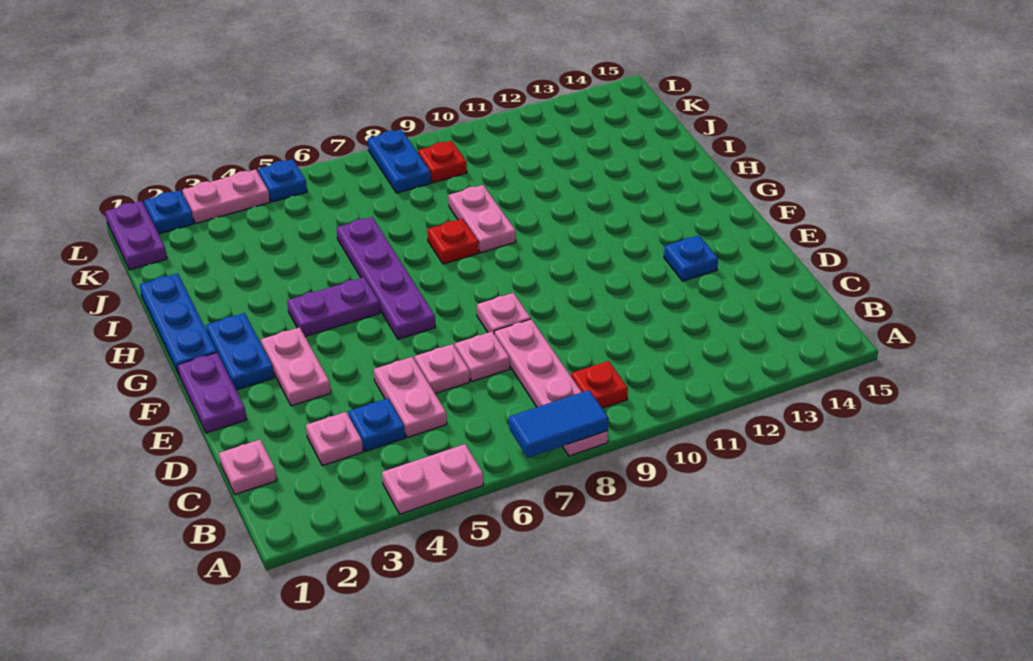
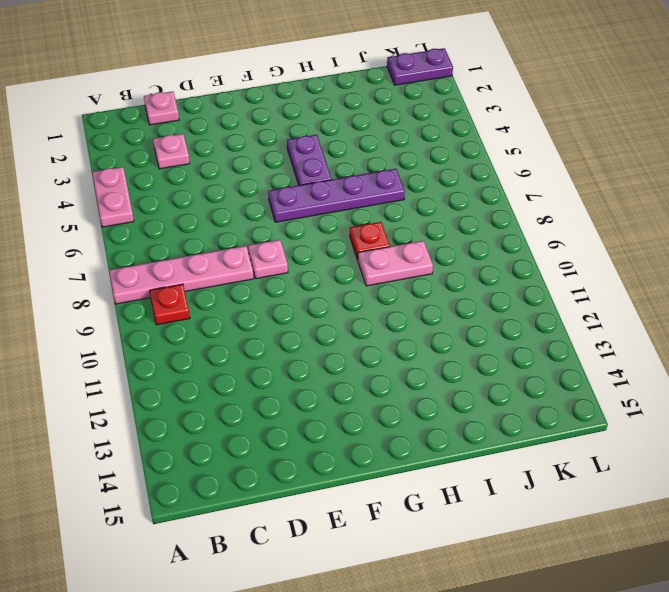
none -> blue 1x1 plate [348,398,405,451]
none -> pink 1x2 plate [374,357,447,437]
none -> pink 1x1 plate [415,344,470,394]

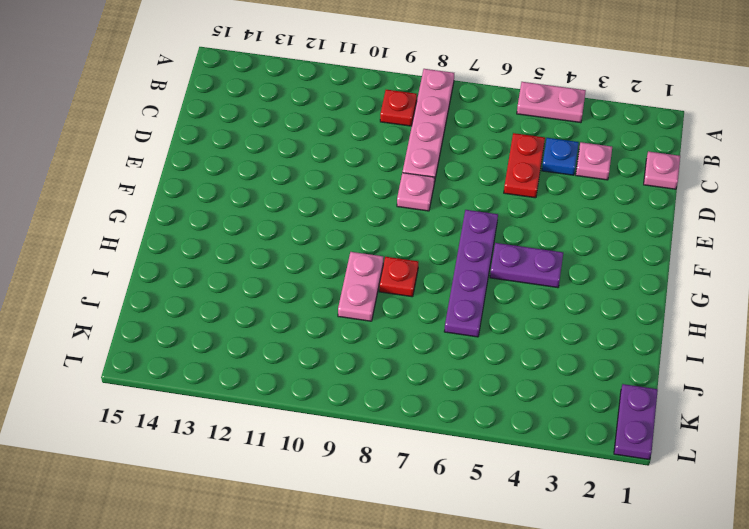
red 1x2 plate [504,133,545,198] -> pink 1x2 plate [374,357,447,437]
none -> pink 1x1 plate [415,344,470,394]
none -> pink 1x1 plate [455,331,510,382]
none -> purple 1x2 plate [177,353,247,433]

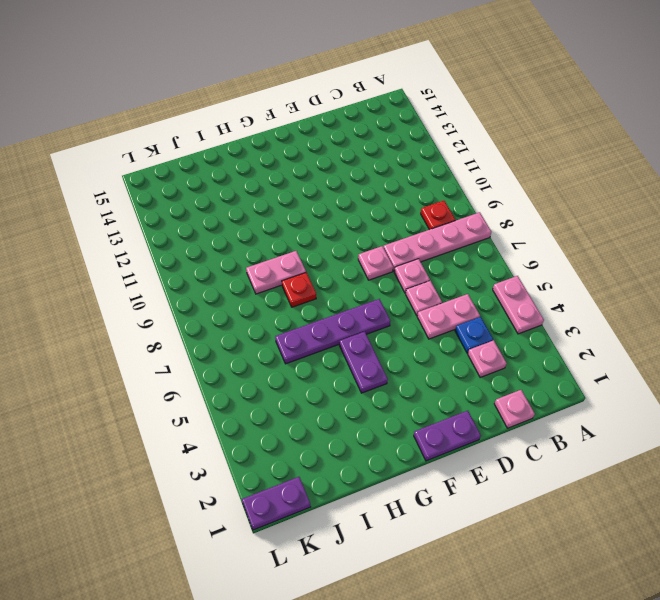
none -> pink 1x2 plate [261,327,331,406]
none -> blue 1x1 plate [664,235,718,281]
none -> blue 1x2 plate [206,313,274,390]

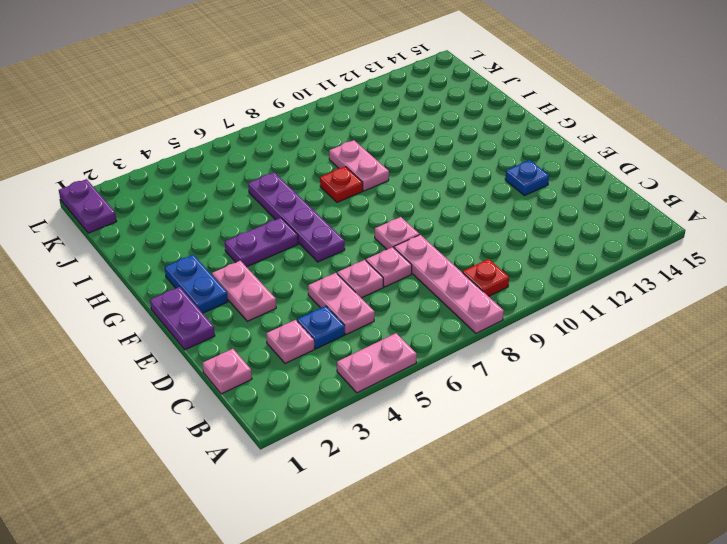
none -> blue 1x3 plate [140,273,217,375]
none -> blue 1x2 plate [368,129,431,193]
none -> red 1x1 plate [418,141,467,183]

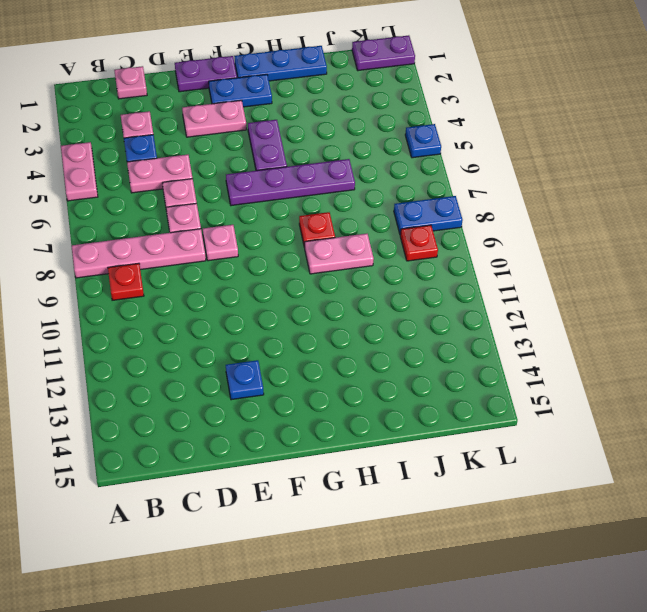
none -> blue 1x1 plate [144,190,194,234]
none -> pink 1x2 plate [183,169,270,223]
none -> blue 1x2 tile [509,390,609,458]

